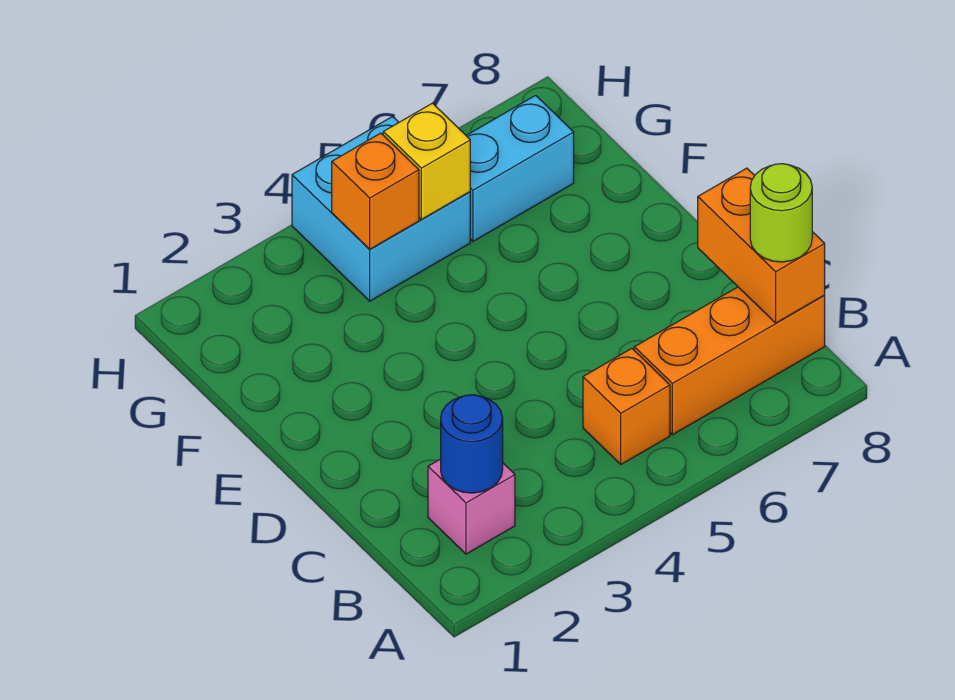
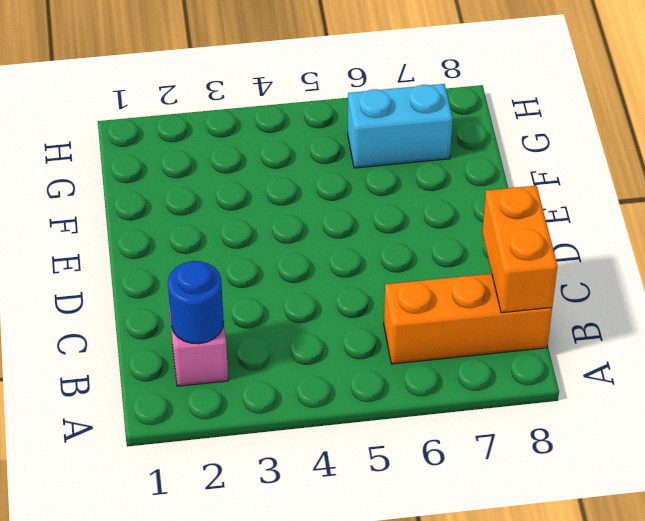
none -> orange 1x1 brick [583,348,670,464]
none -> cyan 2x2 brick [292,117,470,301]

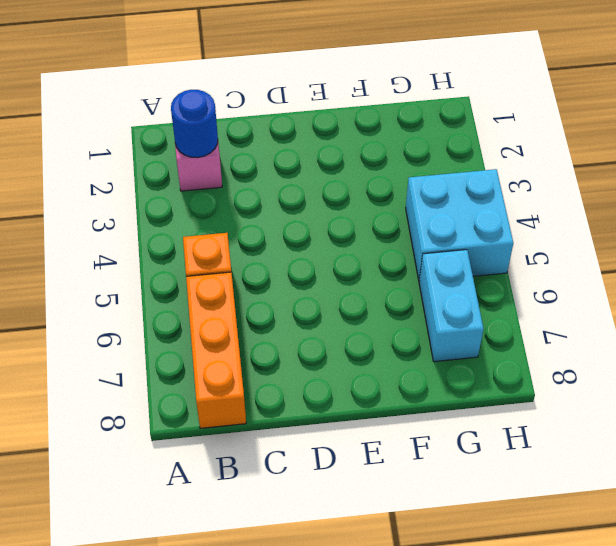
none -> orange 1x2 brick [698,168,825,323]
none -> orange 1x1 brick [332,133,419,249]

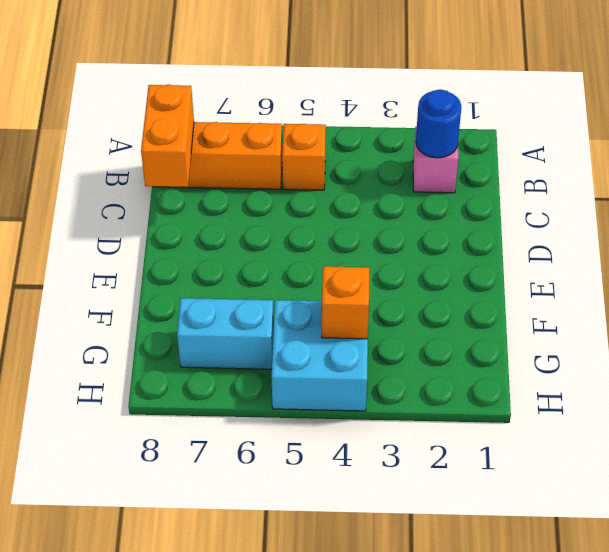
none -> yellow 1x1 brick [383,103,470,219]
none -> lime 1x1 round brick [750,164,812,262]

